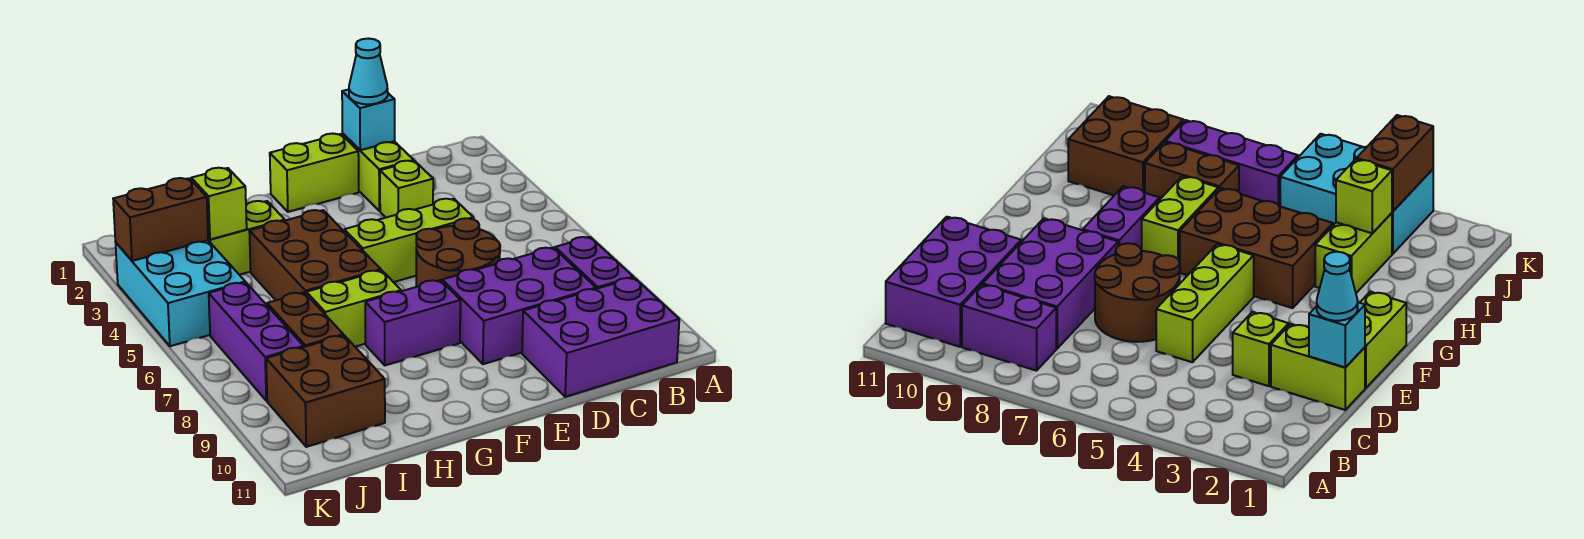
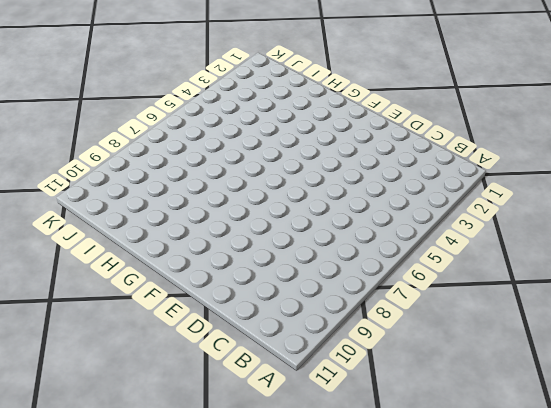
none -> purple 1x2 brick [555,237,633,289]
none -> purple 2x3 brick [522,278,679,397]
none -> purple 2x3 brick [442,248,596,364]

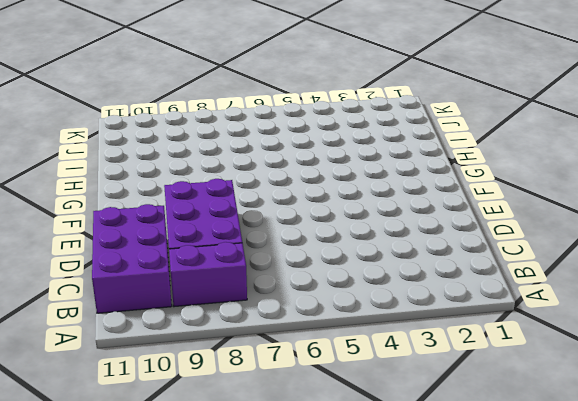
none -> lime 1x2 brick [343,134,414,211]
none -> lime 1x1 brick [380,161,433,217]
none -> lime 1x3 brick [344,199,473,282]

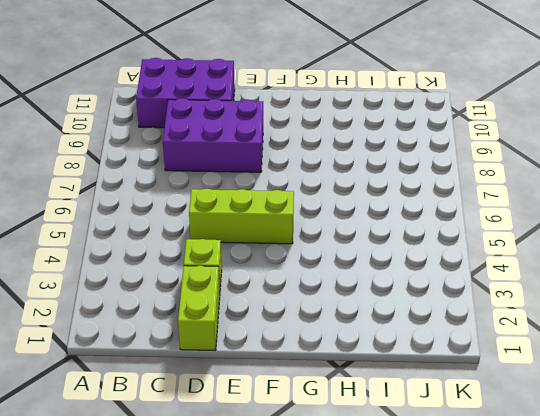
none -> purple 1x2 brick [555,237,633,289]
none -> brown 2x2 round brick [416,218,500,287]
none -> lime 1x2 brick [270,134,359,212]

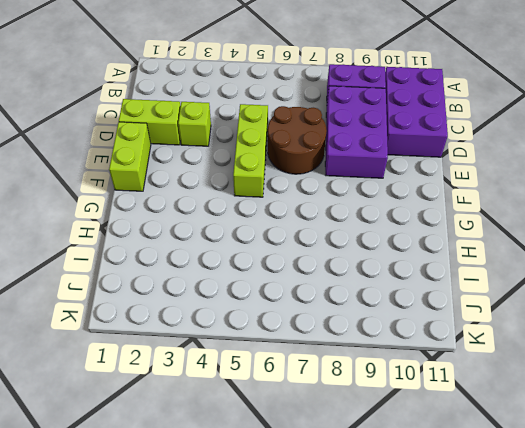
none -> purple 1x2 brick [365,280,460,365]
none -> brown 2x3 brick [249,210,381,300]
none -> lime 1x2 brick [306,270,401,347]

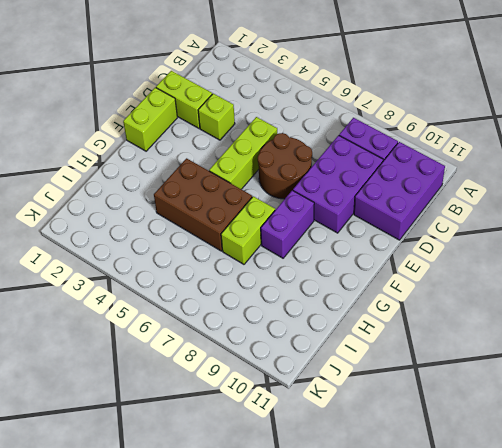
none -> lime 1x2 brick [208,201,285,274]
none -> brown 1x2 brick [267,292,343,347]
none -> brown 2x2 brick [266,335,385,447]

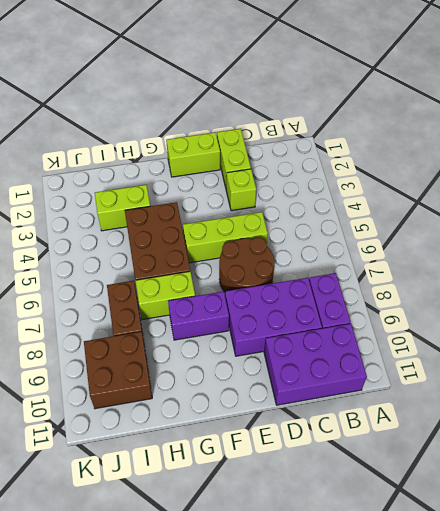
none -> cyan 2x3 brick [116,240,245,346]
none -> purple 1x3 brick [209,283,304,401]
none -> cyan 1x1 brick [342,89,395,150]

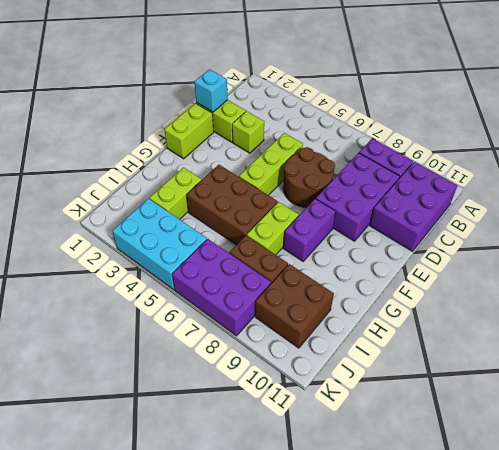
purple 2x3 brick [172,239,271,336] -> purple 1x3 brick [209,283,304,401]
none -> lime 1x1 brick [191,168,247,239]
none -> brown 1x2 brick [113,178,208,261]
none -> cyan 1x1 cone [349,39,388,104]

